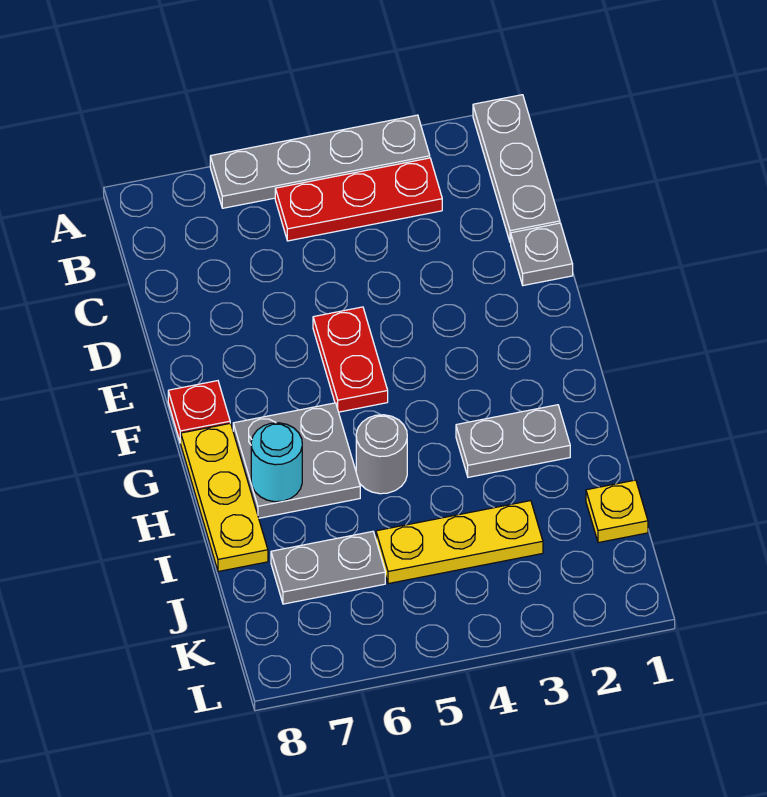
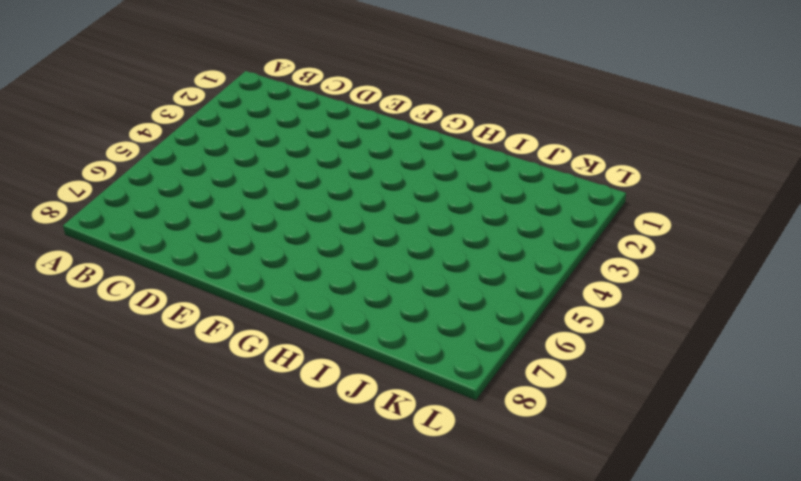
none -> grey 1x3 plate [473,95,560,243]
none -> grey 1x4 plate [210,115,430,208]
none -> red 1x3 plate [275,158,442,241]

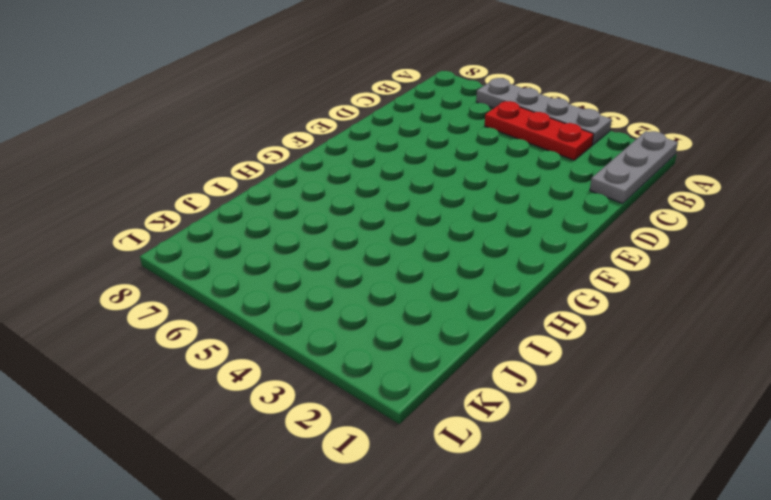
none -> grey 1x1 plate [511,223,573,286]
none -> red 1x2 plate [313,307,388,412]
none -> red 1x1 plate [168,381,230,443]

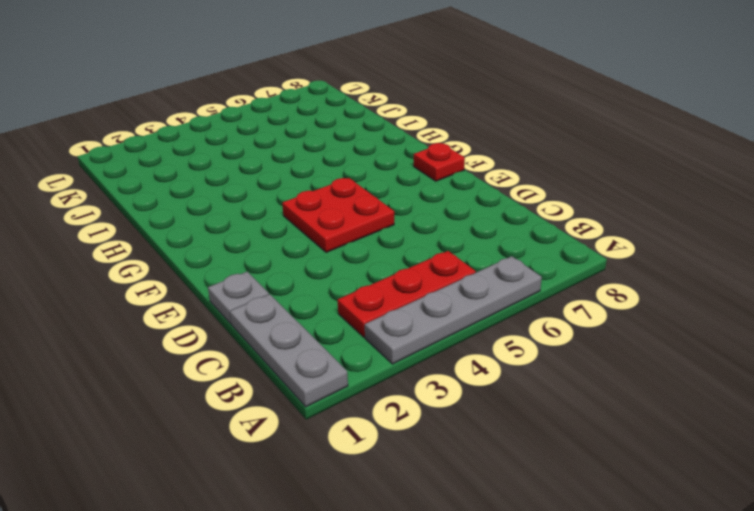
red 2x2 plate [282,178,394,252] -> red 1x2 plate [313,307,388,412]
none -> grey 2x2 plate [233,403,360,518]
none -> yellow 1x3 plate [181,423,268,572]
none -> grey 1x2 plate [456,405,570,477]

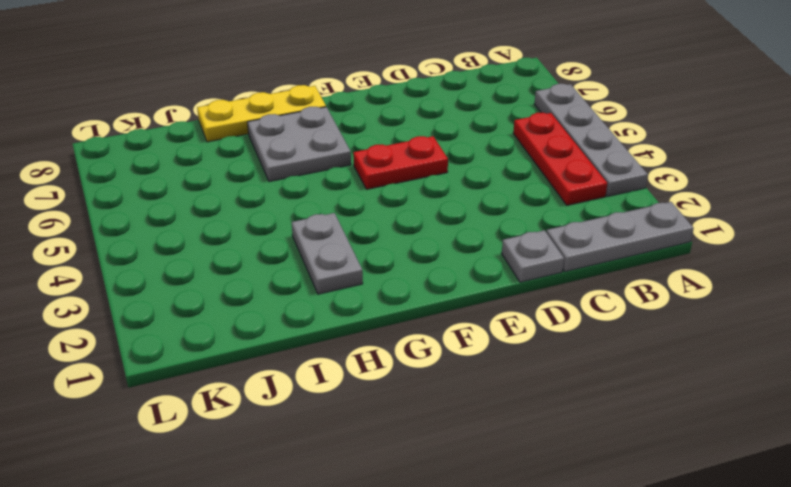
none -> red 1x1 plate [168,381,230,443]
none -> grey 1x1 round brick [356,415,407,494]
none -> yellow 1x1 plate [586,480,648,543]

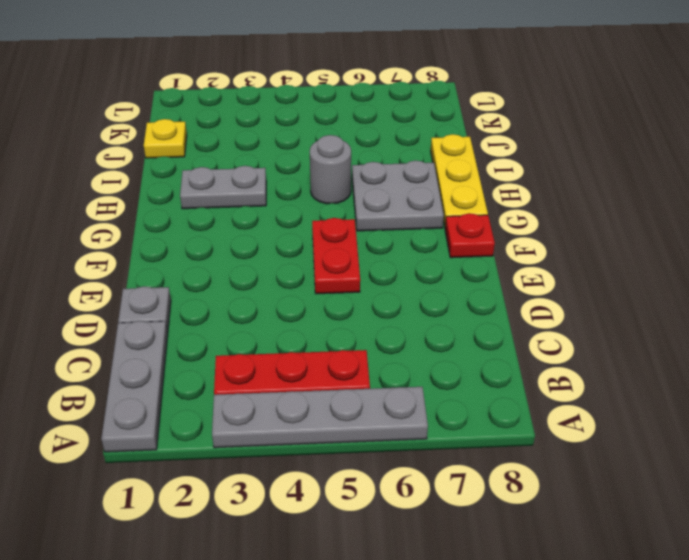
none -> yellow 1x3 plate [376,501,543,584]
none -> grey 1x2 plate [271,531,385,604]
none -> cyan 1x1 round brick [251,423,302,502]

